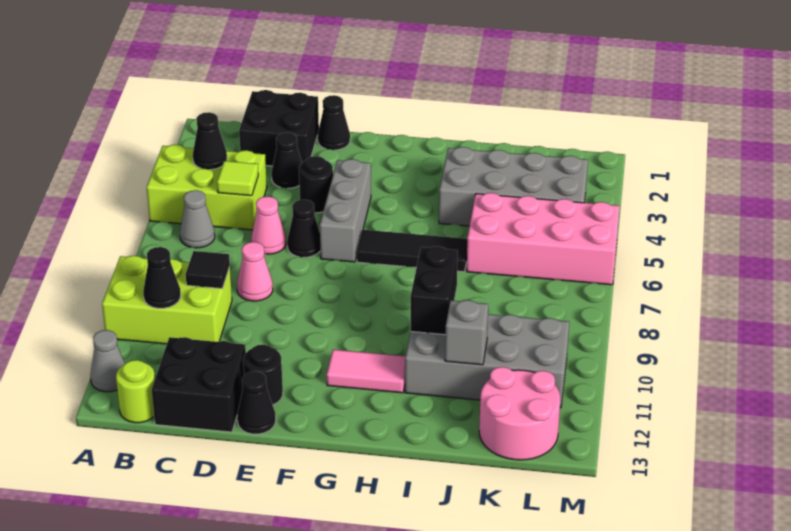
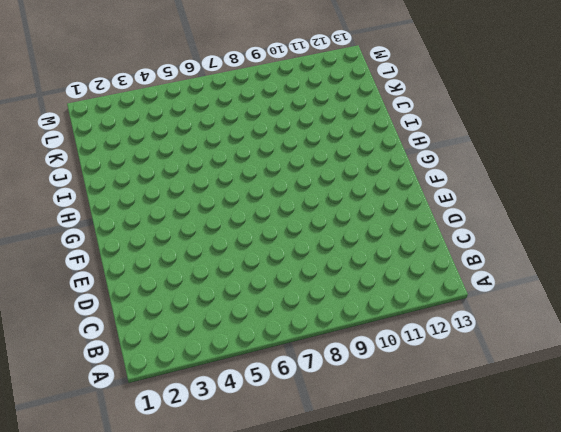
none -> lime 2x3 brick [147,145,267,230]
none -> lime 2x3 brick [102,256,232,344]
none -> grey 1x1 cone [90,330,125,392]

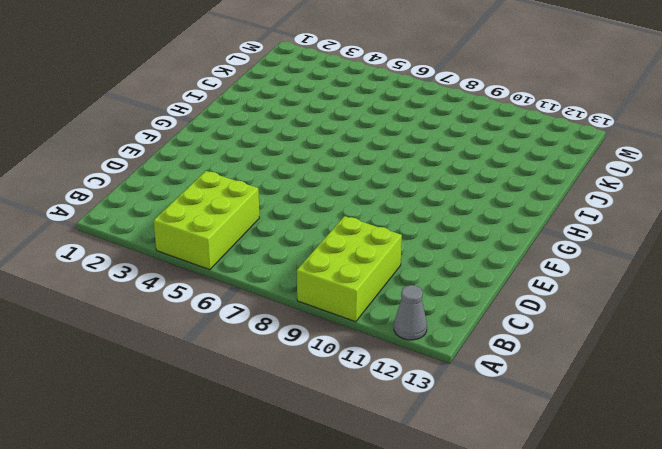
none -> grey 1x1 cone [180,190,215,248]
none -> lime 1x1 round brick [116,360,155,423]
none -> black 2x2 brick [239,90,319,166]

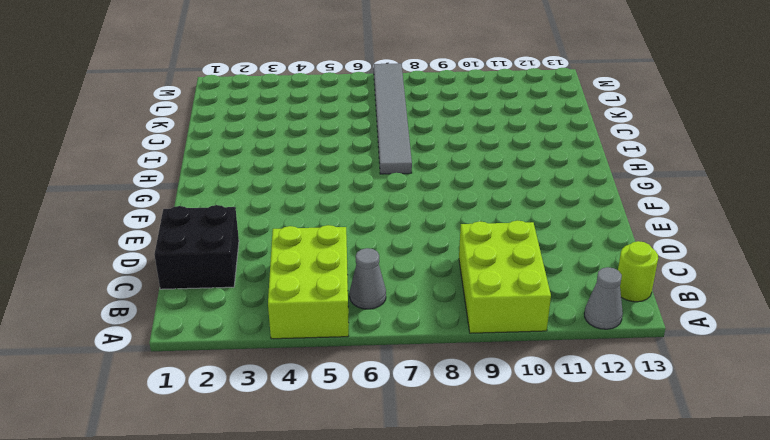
grey 1x6 tile [374,63,412,174] -> none
none -> black 2x2 brick [152,337,246,432]
none -> black 1x1 cone [271,133,302,188]
none -> pink 1x1 cone [251,196,286,254]

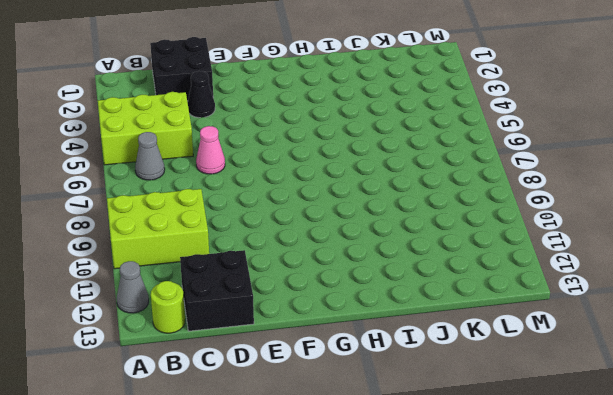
none -> pink 1x1 cone [237,242,273,301]
none -> black 1x1 cone [318,95,350,150]
none -> black 1x1 round brick [299,156,333,213]

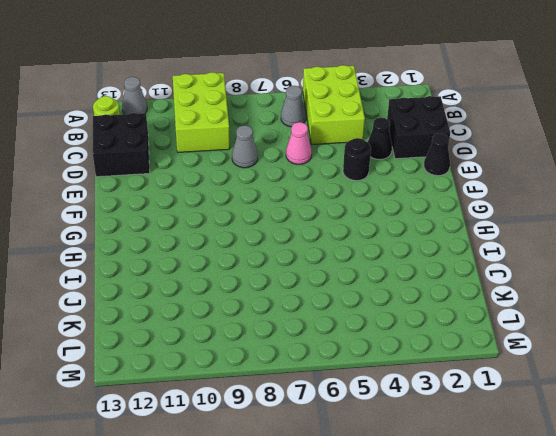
grey 1x1 cone [232,125,258,168] -> pink 1x1 cone [237,242,273,301]
none -> black 1x1 cone [287,200,320,257]
none -> black 1x1 round brick [243,345,283,405]
none -> black 1x1 cone [237,371,276,434]

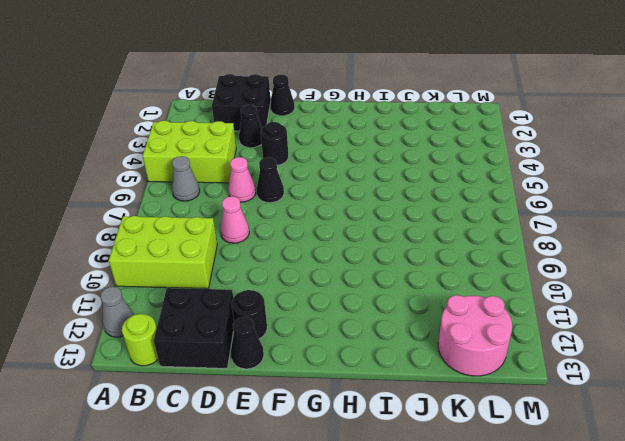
none -> grey 1x3 brick [320,159,371,262]
none -> black 1x3 tile [357,230,467,272]
none -> pink 1x2 tile [327,350,405,393]

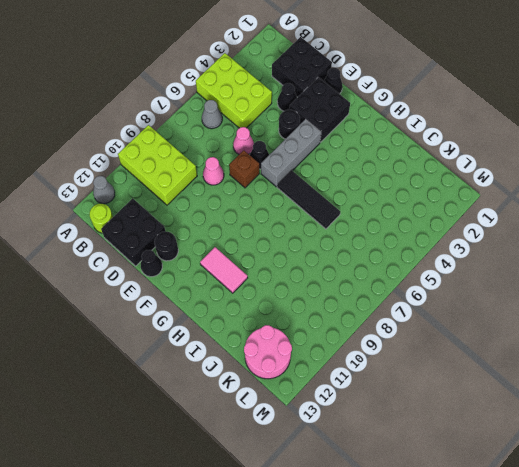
black 2x2 brick [289,77,350,142] -> none
brown 1x1 brick [229,150,259,188] -> none
none -> grey 2x4 brick [439,147,588,226]
none -> grey 2x4 brick [405,314,569,408]
none -> pink 2x4 brick [467,193,620,285]

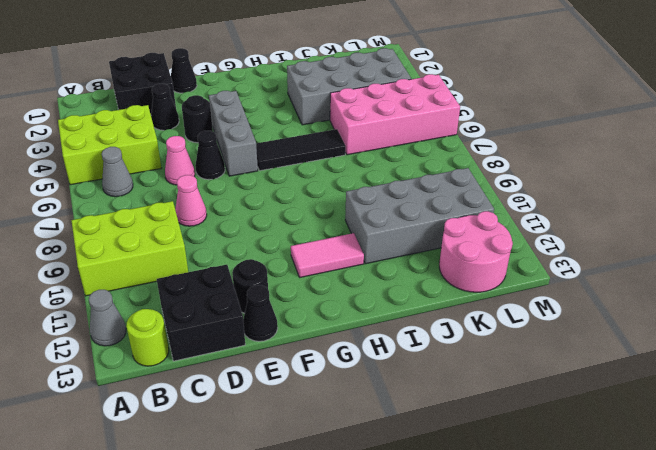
none -> black 1x1 cone [193,112,227,170]
none -> black 1x1 cone [143,247,181,308]
none -> lime 1x1 tile [217,161,258,196]

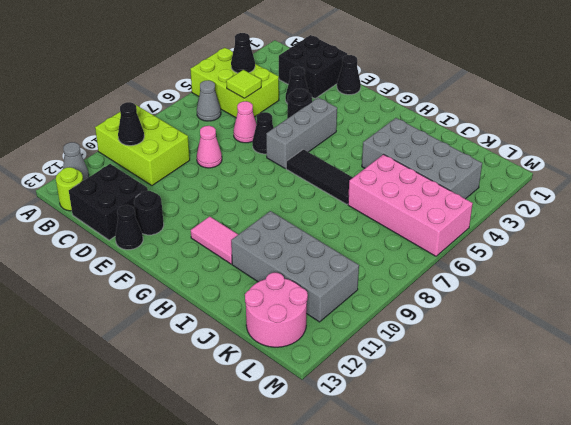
none -> black 1x1 tile [186,251,230,289]
none -> black 1x2 brick [411,246,458,335]
none -> grey 1x1 brick [445,300,488,365]

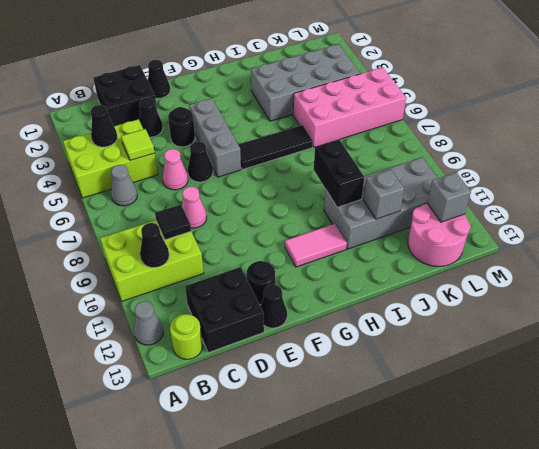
grey 1x1 brick [427,172,471,222] -> none

